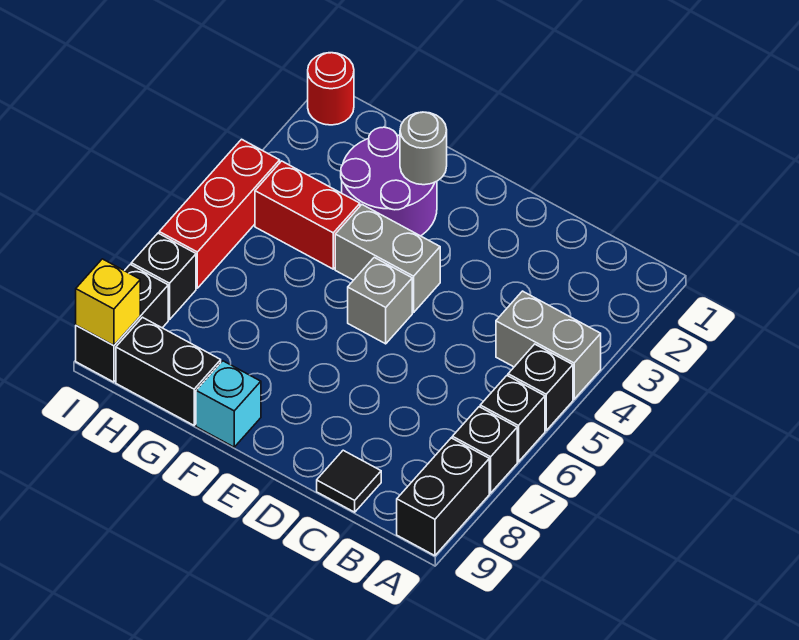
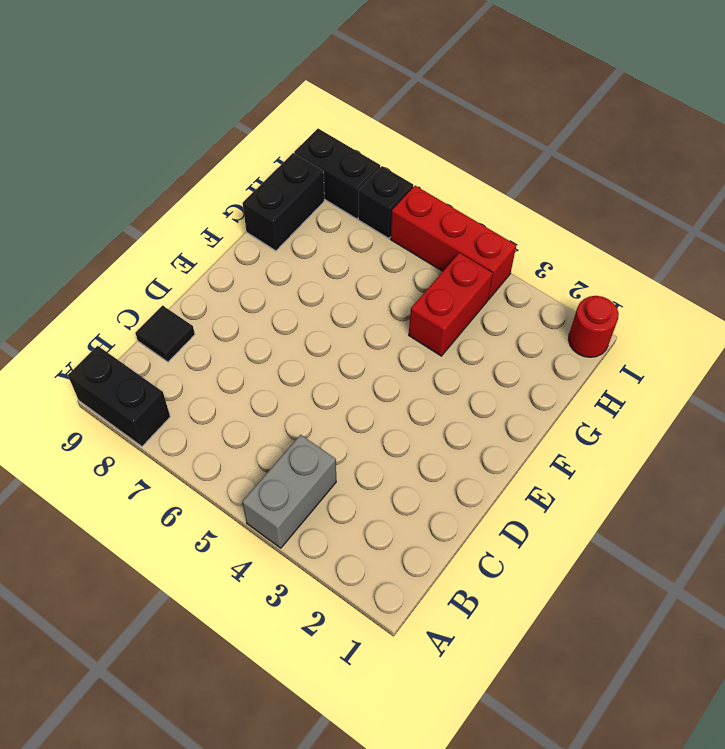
none -> black 1x1 brick [508,344,573,430]
none -> black 1x1 brick [480,376,545,462]
none -> black 1x1 brick [452,407,517,493]

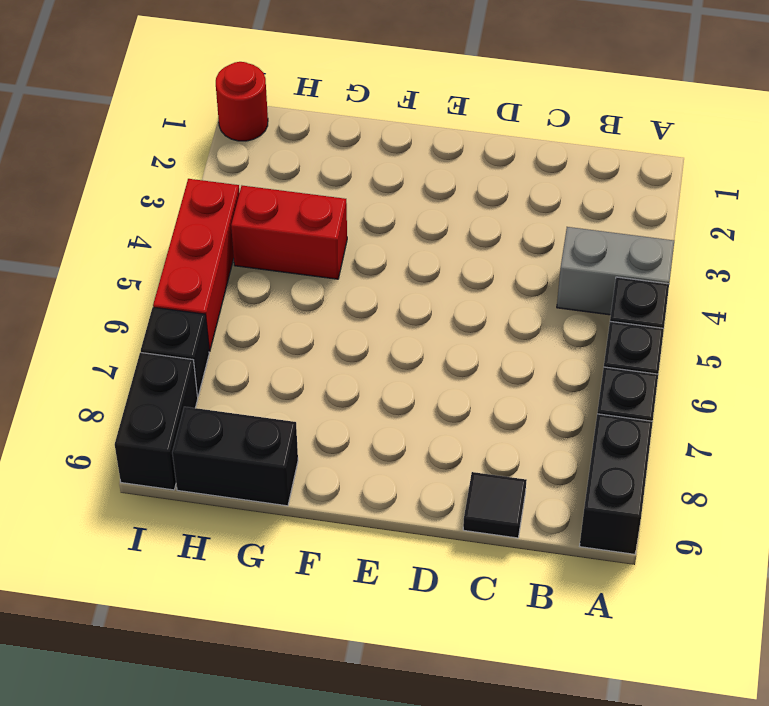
none -> grey 1x2 brick [335,205,440,312]
none -> grey 1x1 brick [348,257,412,344]
none -> purple 2x2 round brick [341,127,437,236]

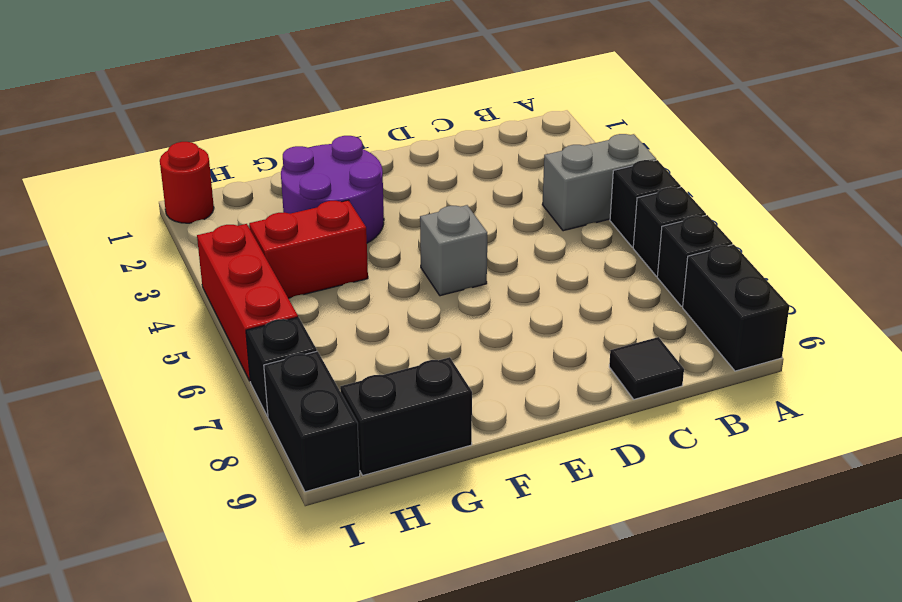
none -> grey 1x2 brick [335,205,440,312]
none -> cyan 1x1 brick [196,361,261,447]
none -> grey 1x1 round brick [400,112,447,185]

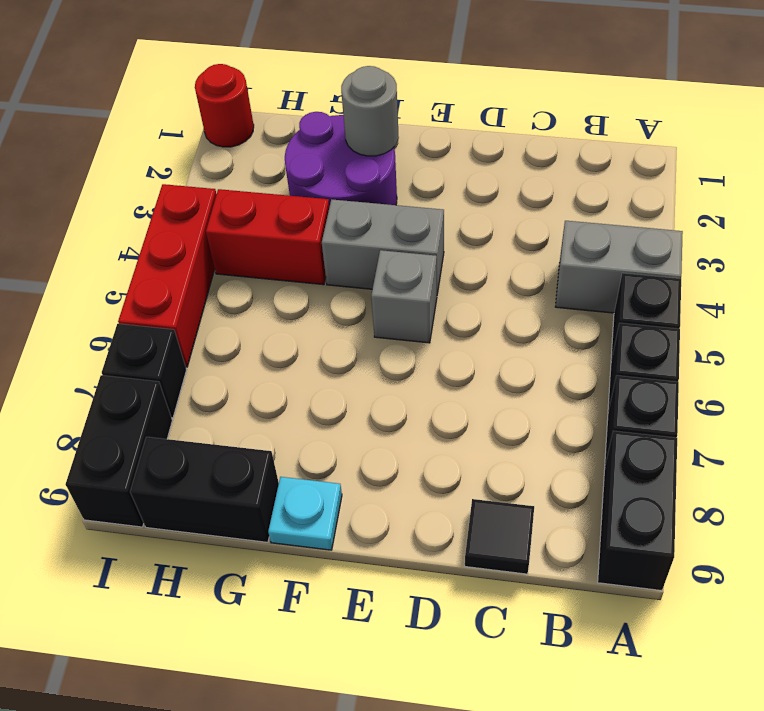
cyan 1x1 plate [268,477,342,550] -> cyan 1x1 brick [196,361,261,447]
none -> yellow 1x1 brick [76,259,140,346]

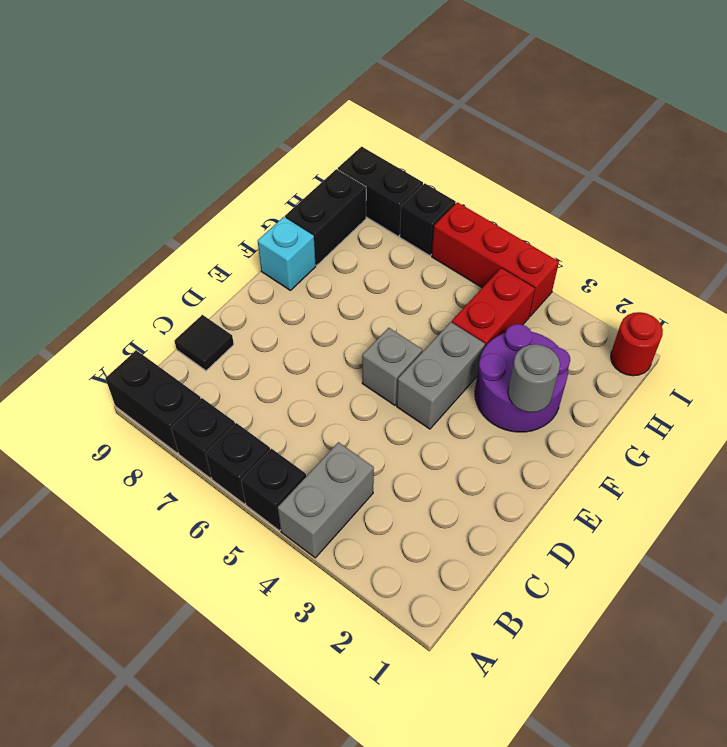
none -> yellow 1x1 brick [76,259,140,346]

